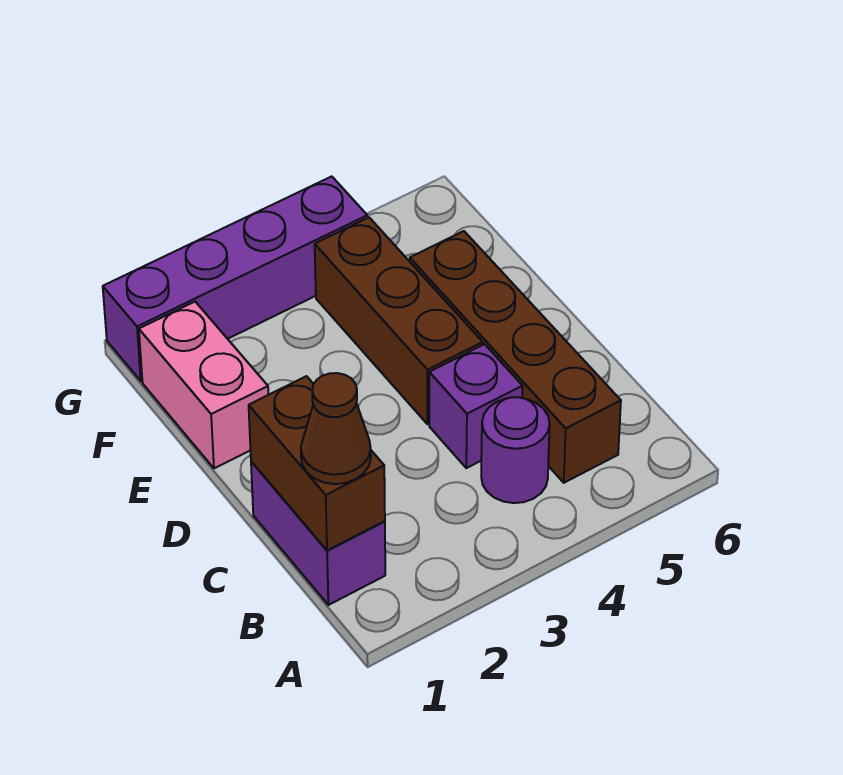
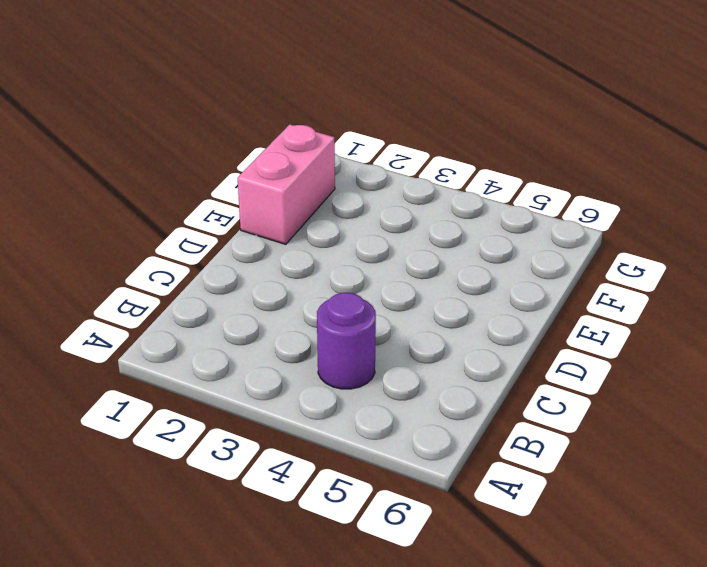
none -> purple 1x2 brick [251,461,385,605]
none -> brown 1x4 brick [410,231,621,483]

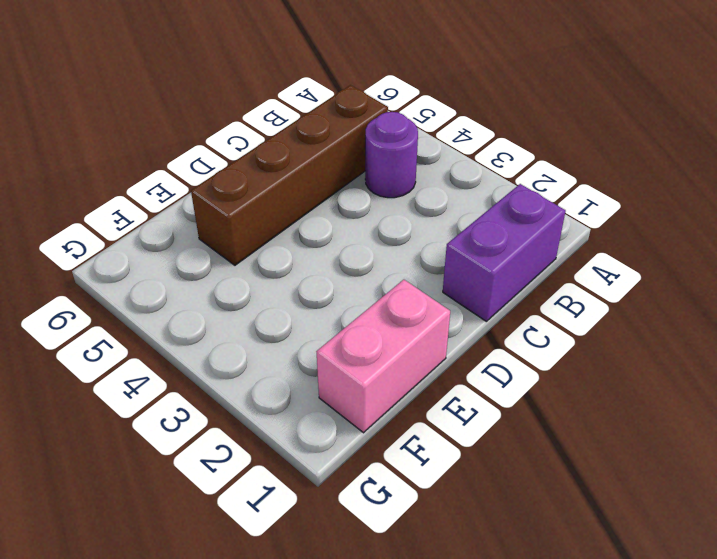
none -> purple 1x1 brick [429,344,522,468]
none -> brown 1x3 brick [315,218,483,424]

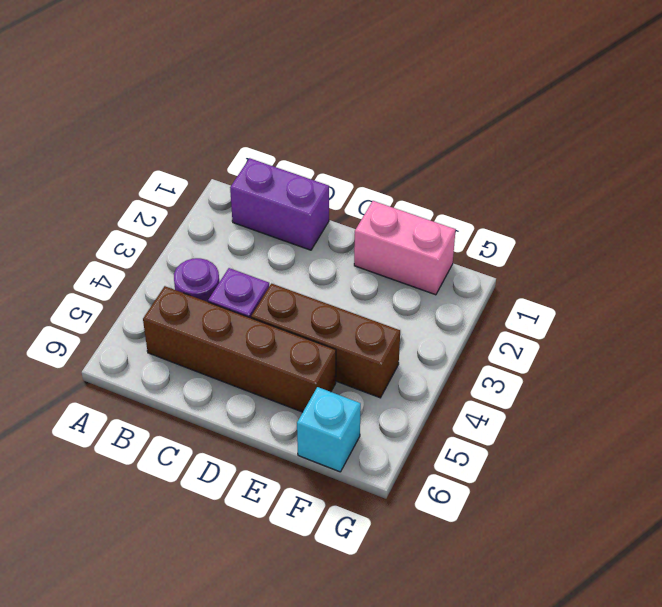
cyan 1x1 brick [297,387,361,472] -> none
none -> purple 1x4 brick [103,176,367,381]
none -> brown 1x2 brick [249,376,385,550]

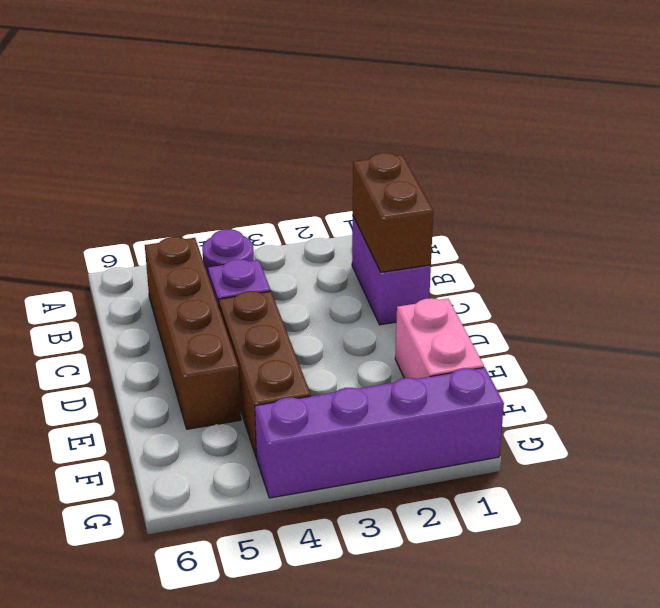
none -> brown 1x1 cone [301,373,371,484]

